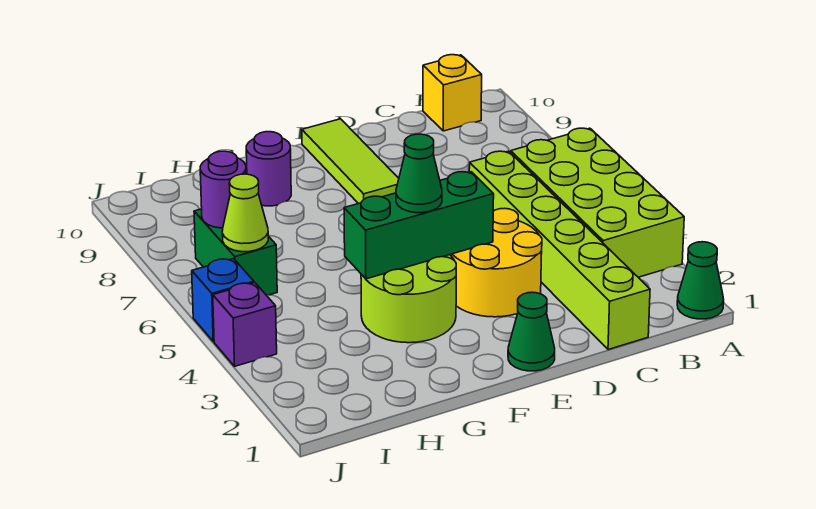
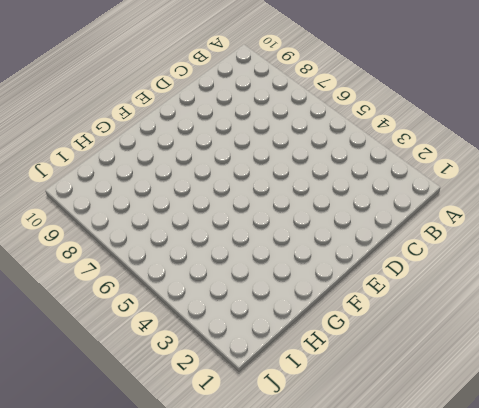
none -> green 1x1 cone [677,242,724,319]
none -> lime 2x4 brick [511,128,684,277]
none -> yellow 1x1 brick [423,55,482,131]

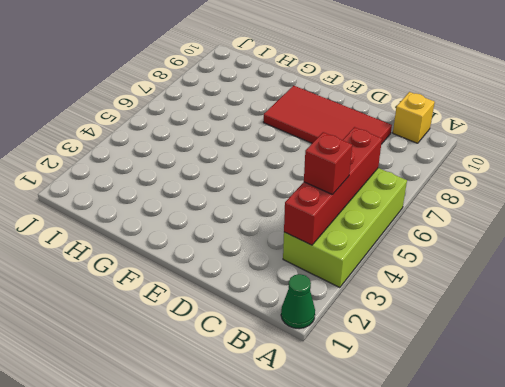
red 1x4 brick [284,127,382,245] -> none
red 1x1 brick [304,132,352,195] -> none
red 2x4 tile [263,86,392,144] -> lime 1x3 tile [302,119,399,204]
none -> lime 1x6 brick [469,151,650,350]
none -> yellow 2x2 round brick [450,208,542,317]
none -> green 1x1 cone [508,292,555,371]

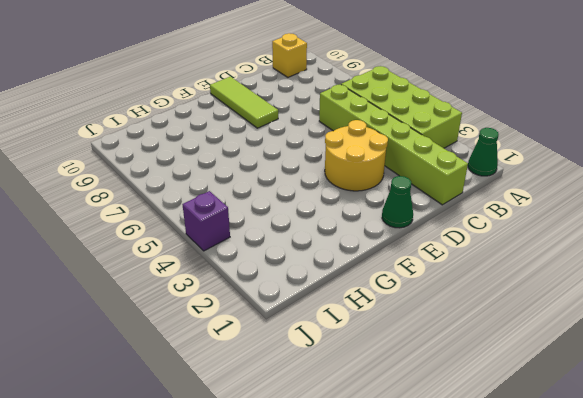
none -> lime 2x2 round brick [361,255,456,343]
none -> purple 1x1 round brick [246,132,291,206]
none -> green 1x2 brick [194,209,277,295]

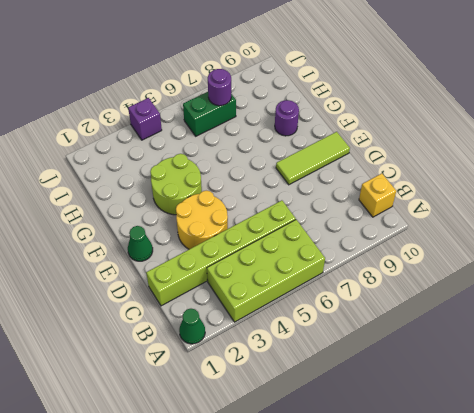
none -> blue 1x1 brick [192,259,254,342]
none -> green 1x3 brick [344,172,494,279]
none -> lime 1x1 cone [222,174,268,252]

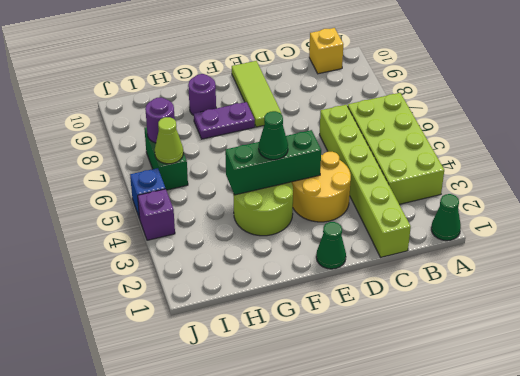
purple 1x2 plate [194,102,255,139] -> none

